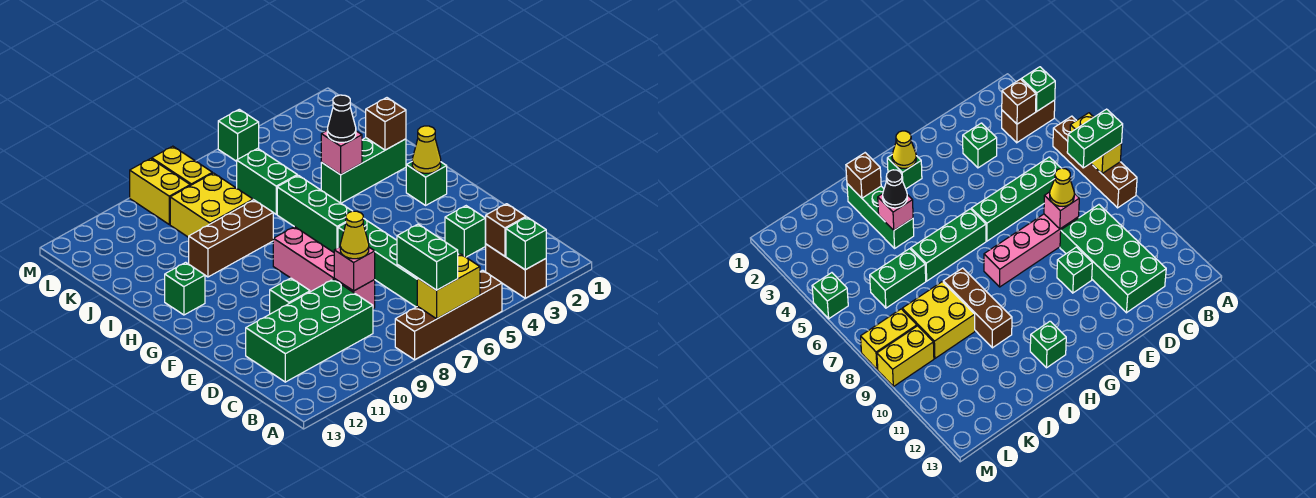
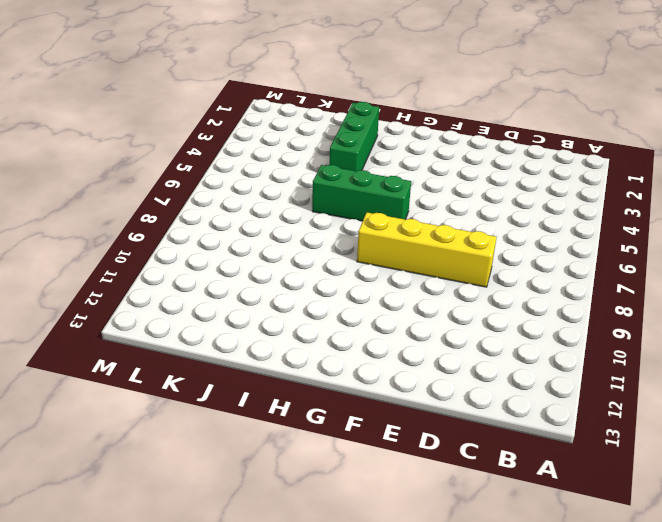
yellow 1x4 brick [357,212,496,287] -> pink 1x4 brick [273,227,375,309]
none -> brown 1x2 brick [486,244,546,298]
none -> brown 1x4 brick [395,270,502,360]
none -> green 1x4 brick [338,218,417,307]

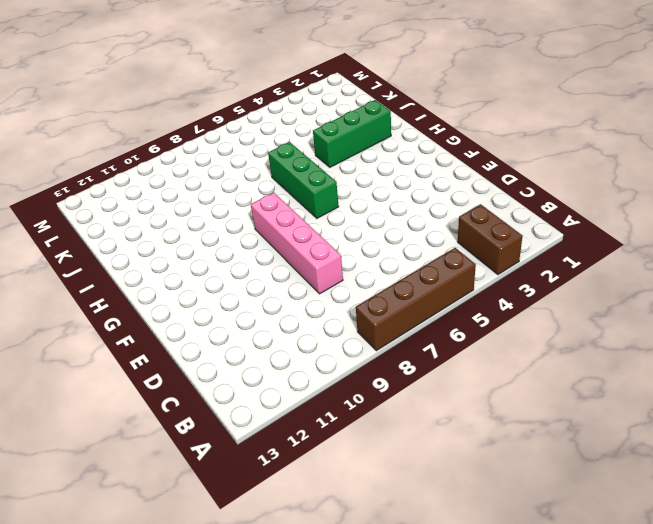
none -> green 1x4 brick [338,218,417,307]
none -> green 2x4 brick [246,279,373,382]
none -> green 1x1 brick [445,206,485,257]

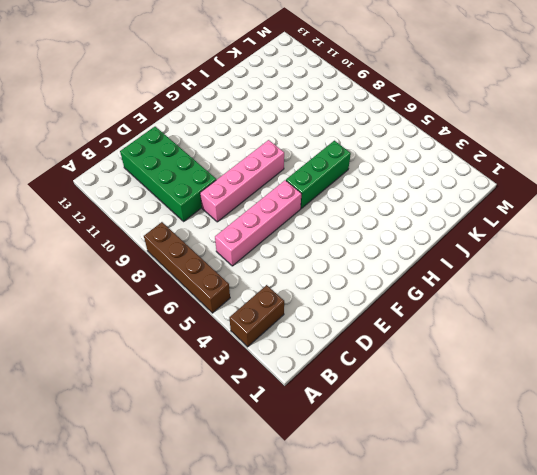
pink 1x4 brick [215,180,301,266] -> green 1x4 brick [338,218,417,307]
none -> green 1x1 brick [445,206,485,257]
none -> green 1x1 brick [270,278,310,314]
none -> green 1x1 brick [406,162,447,205]

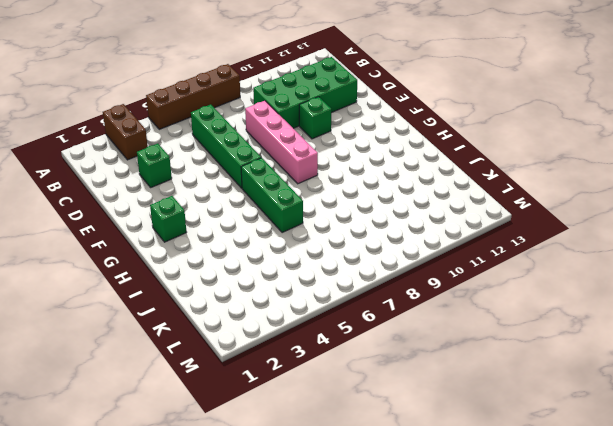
none -> green 1x1 brick [165,262,205,315]
none -> green 1x3 brick [321,138,406,203]
none -> brown 1x3 brick [189,200,273,277]

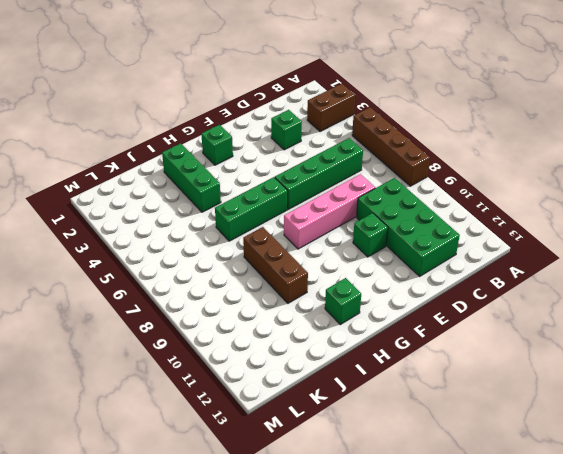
none -> green 1x2 brick [237,148,297,214]
none -> yellow 2x2 brick [170,173,253,237]
none -> yellow 1x2 brick [152,146,212,186]

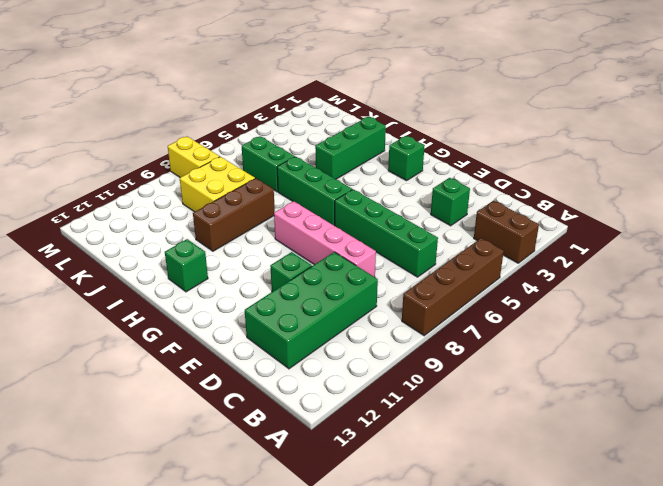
none -> yellow 1x2 brick [130,159,190,224]
none -> green 1x1 brick [218,109,259,161]
none -> green 1x1 brick [506,217,546,270]

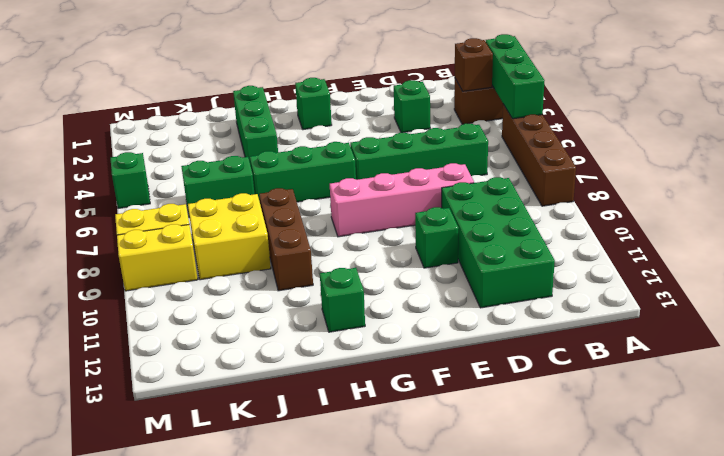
green 1x3 brick [486,34,545,119] -> green 1x1 brick [506,217,546,270]
none -> yellow 1x2 brick [417,254,480,319]
none -> pink 1x1 brick [334,247,375,291]
none -> yellow 1x1 cone [412,126,441,173]

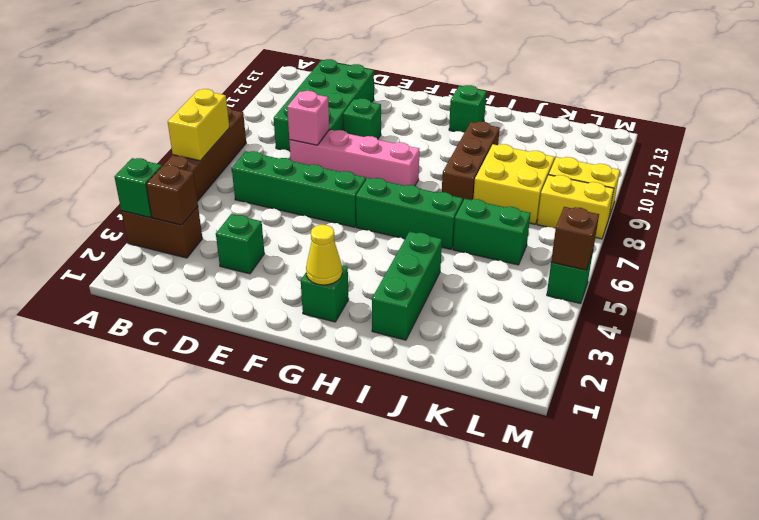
brown 1x1 brick [551,207,599,270] -> brown 1x1 brick moved to [366,98,406,150]
none -> pink 1x1 brick [321,131,362,175]
none -> green 1x2 brick [397,224,458,290]
none -> yellow 1x1 cone [340,211,369,259]

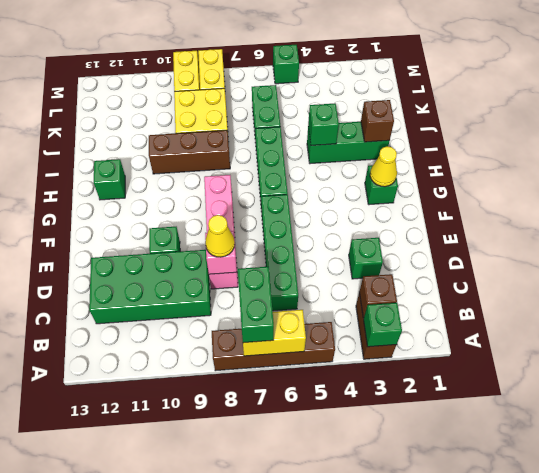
green 1x1 brick [308,104,339,145] -> pink 1x1 brick [321,131,362,175]
none -> black 1x1 cone [327,95,356,142]

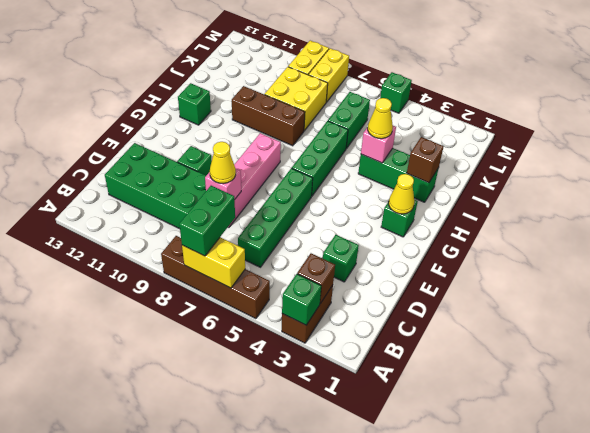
yellow 1x1 cone [368,98,393,139] -> black 1x1 cone [327,95,356,142]

